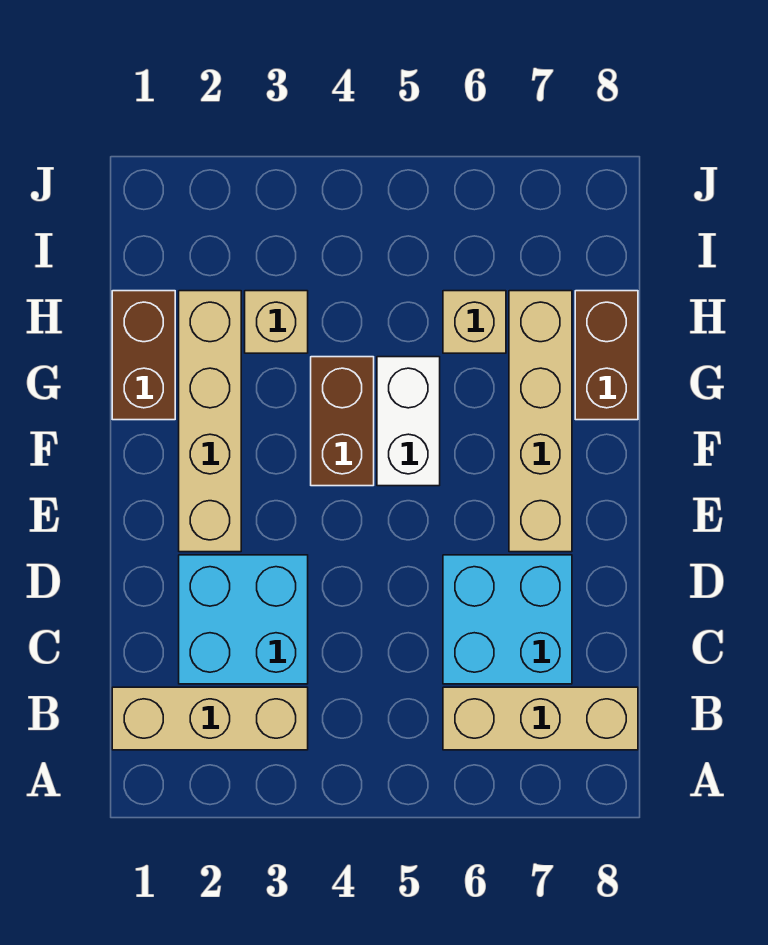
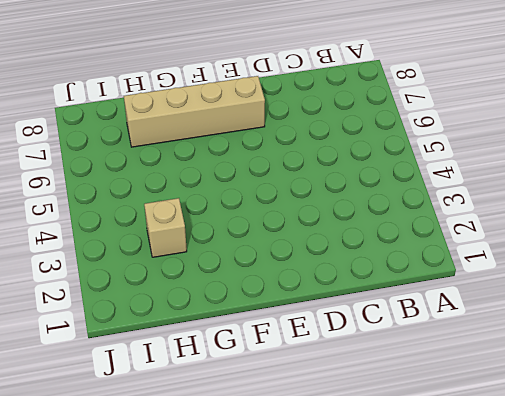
none -> tan 1x3 brick [112,687,308,750]
none -> tan 1x3 brick [443,687,638,750]
none -> cyan 2x2 brick [179,555,308,684]

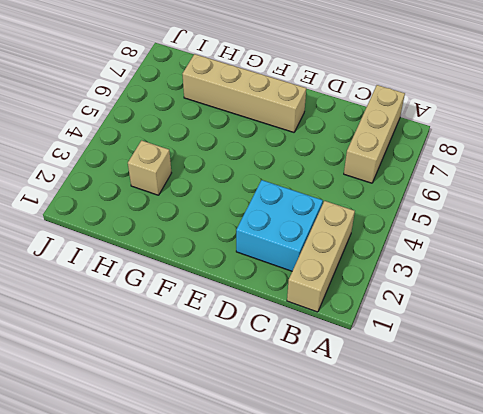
none -> cyan 2x2 brick [443,555,572,684]
none -> tan 1x4 brick [179,291,241,552]
none -> brown 1x2 brick [311,357,374,486]

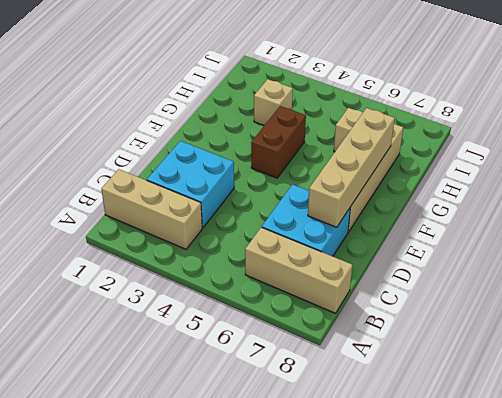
tan 1x4 brick [308,108,395,227] -> tan 1x4 brick moved to [179,291,241,552]
none -> white 1x2 brick [377,357,440,486]
none -> brown 1x2 brick [112,291,175,420]
none -> brown 1x2 brick [575,291,638,420]

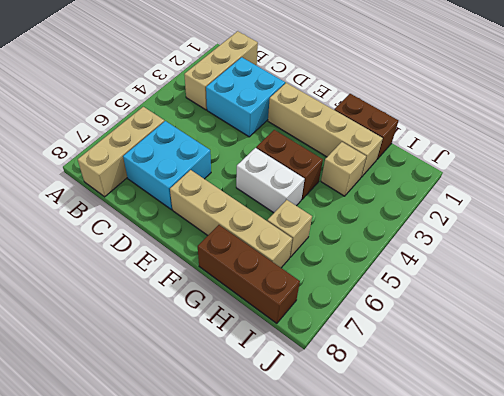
brown 1x3 brick [198,225,300,323] -> brown 1x2 brick [575,291,638,420]

